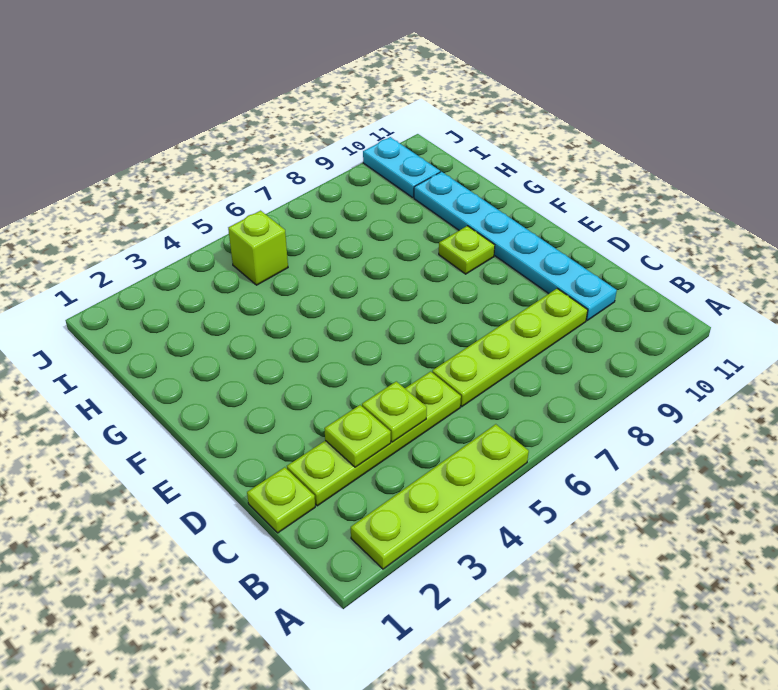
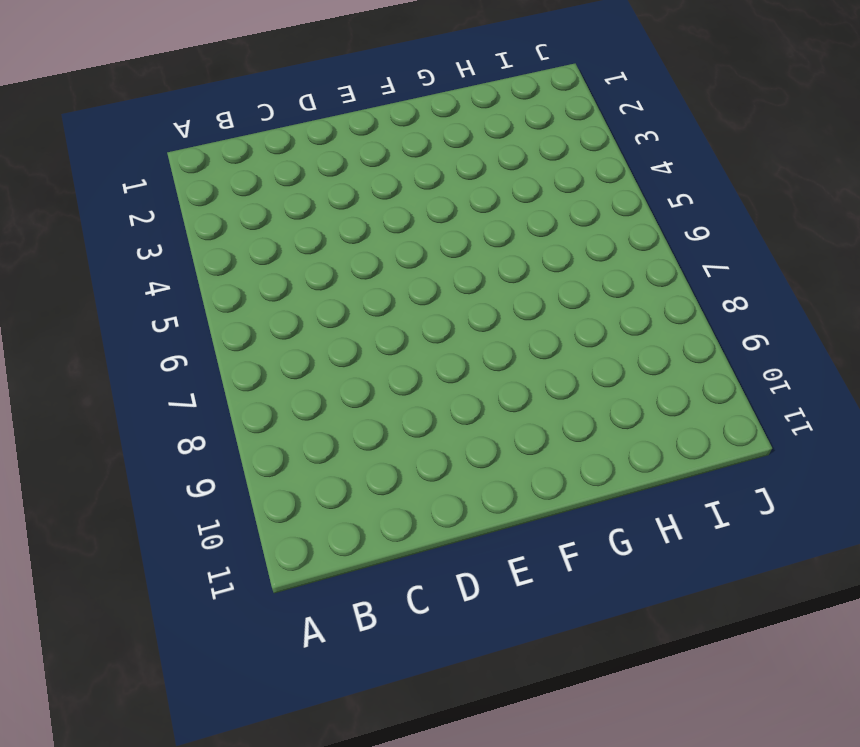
none -> lime 1x4 plate [351,424,529,569]
none -> lime 1x1 plate [247,467,315,533]

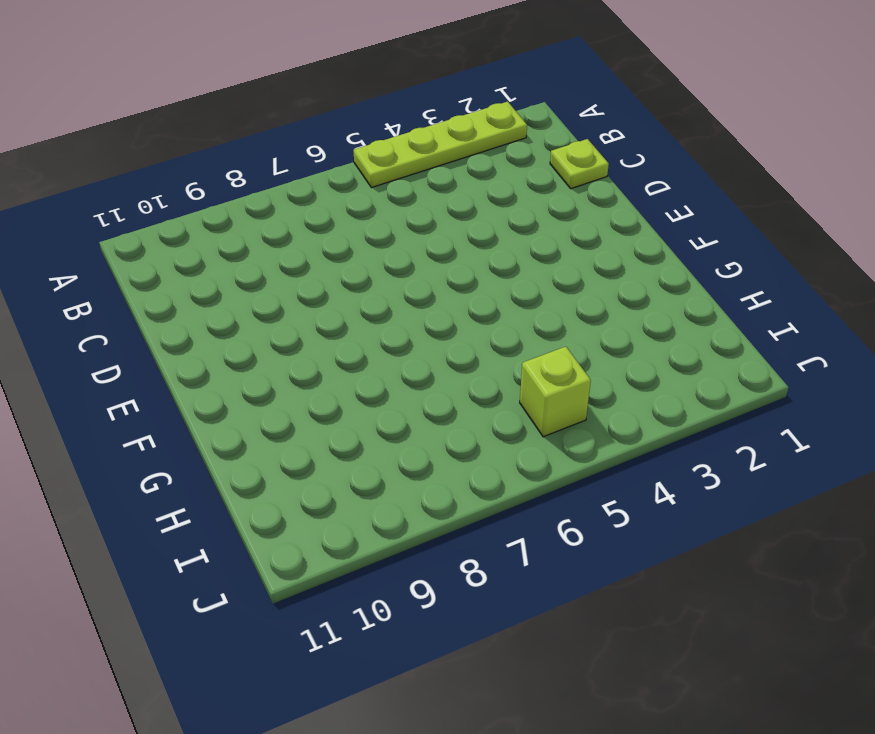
none -> lime 1x4 plate [287,372,461,506]
none -> lime 1x4 plate [432,289,588,407]

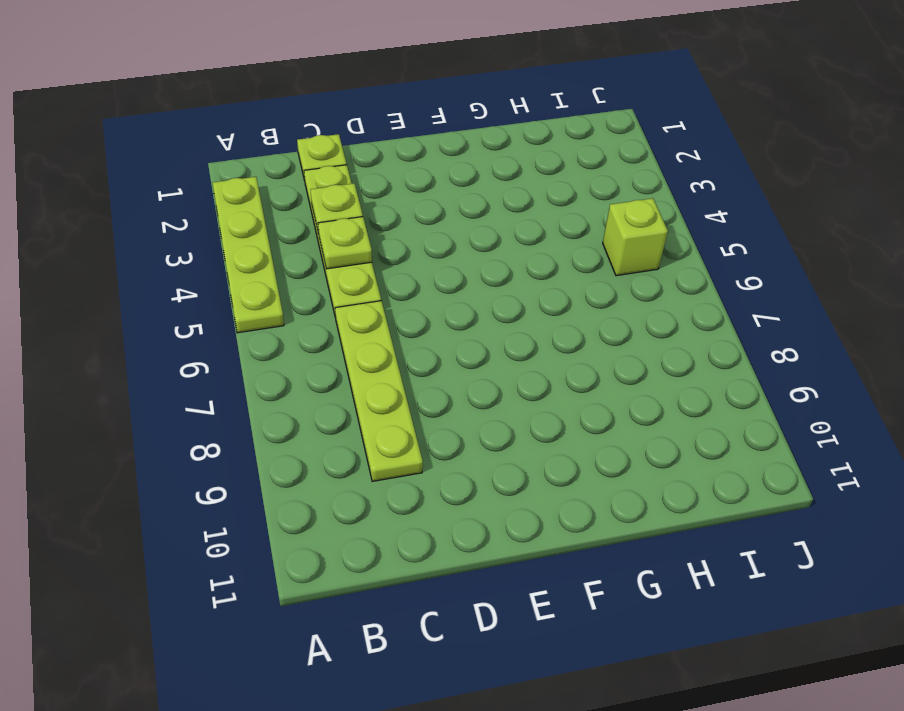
none -> cyan 1x6 plate [414,172,617,320]
none -> lime 1x1 plate [439,226,495,274]

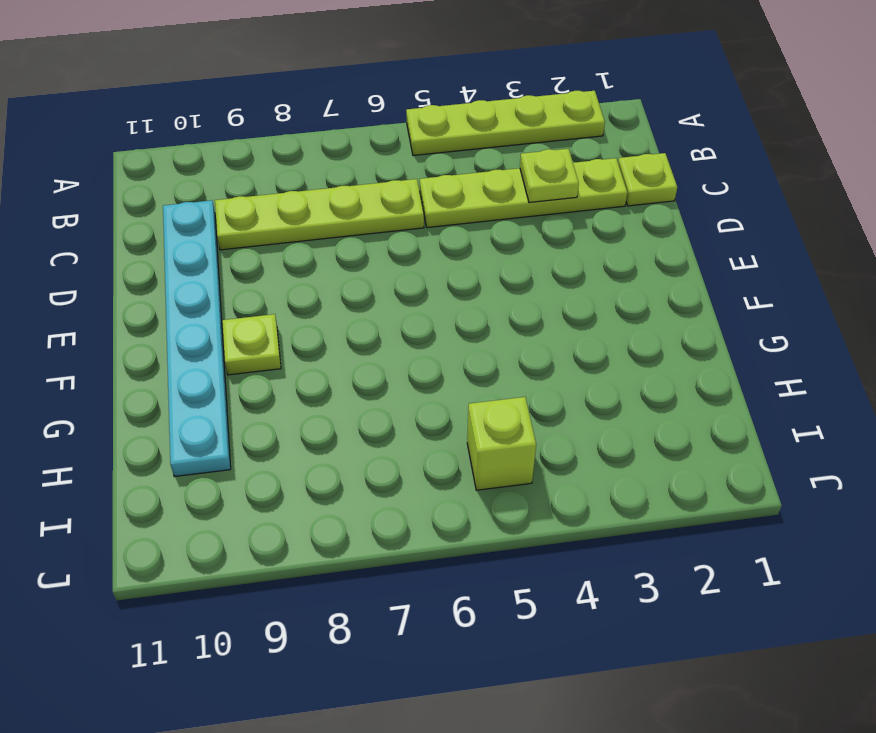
none -> cyan 1x2 plate [363,137,440,198]
none -> lime 1x1 plate [362,381,427,442]

